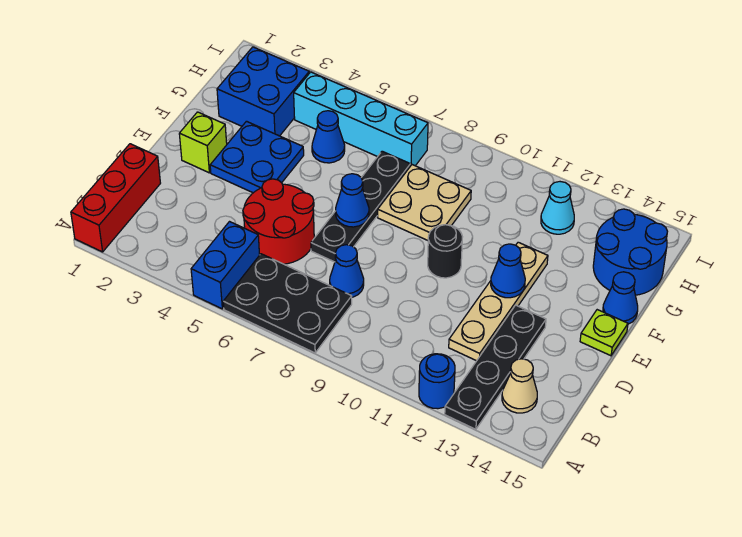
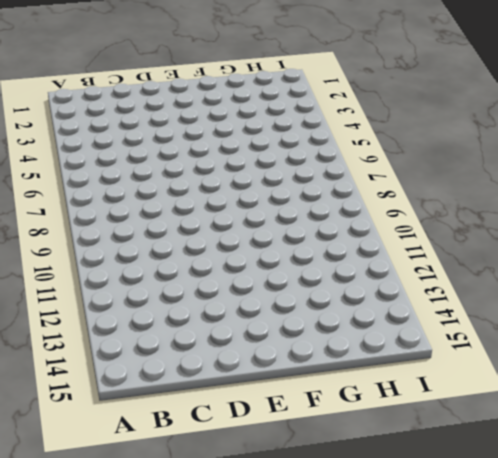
none -> red 1x3 brick [71,144,160,252]
none -> blue 1x2 brick [191,222,260,309]
none -> black 2x3 plate [223,254,352,353]

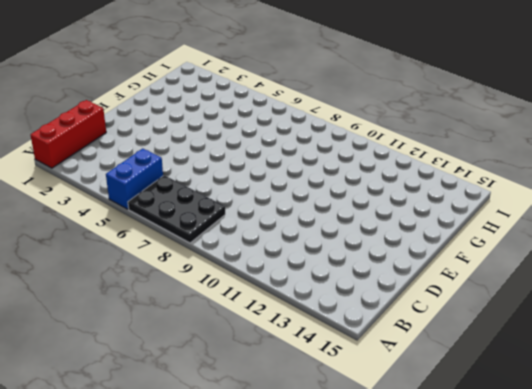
none -> blue 1x1 round brick [419,354,455,409]
none -> black 1x4 plate [445,305,546,429]
none -> tan 1x1 cone [502,359,537,413]

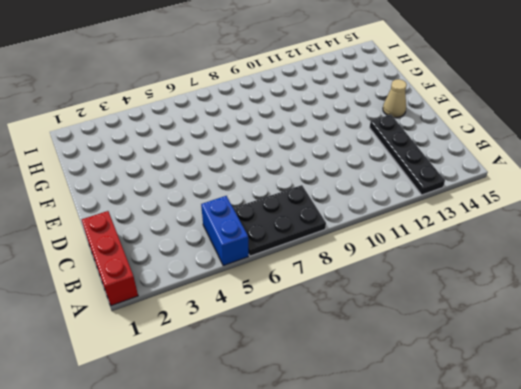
tan 1x1 cone [383,79,407,118] -> tan 1x1 cone moved to [502,359,537,413]
none -> blue 1x1 round brick [419,354,455,409]
none -> red 2x2 round brick [243,179,314,264]
none -> blue 1x1 cone [330,245,364,297]

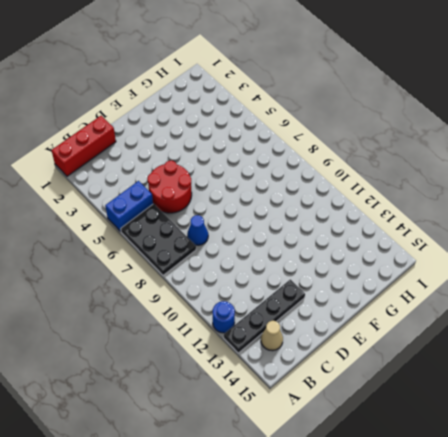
none -> tan 1x4 plate [449,242,548,361]
none -> black 1x4 plate [311,151,410,262]
none -> lime 1x1 brick [179,112,227,173]

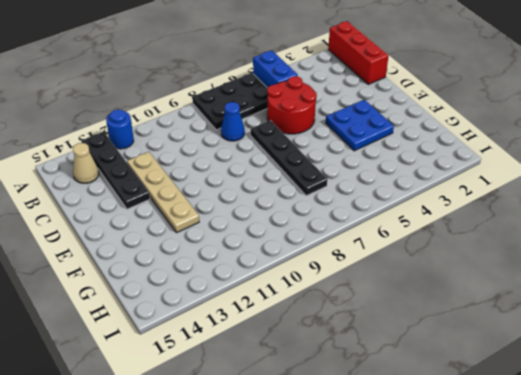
none -> lime 1x1 brick [179,112,227,173]
none -> black 1x1 round brick [428,225,462,278]
none -> lime 1x1 plate [580,310,628,356]

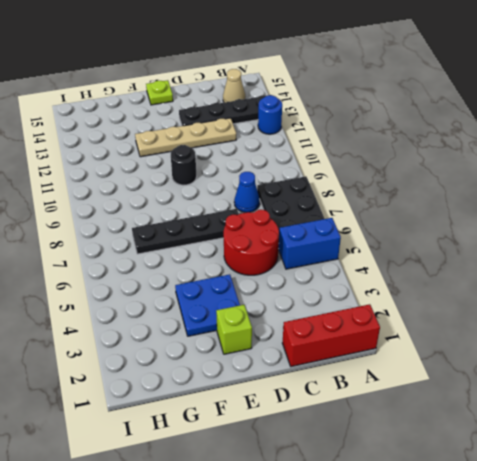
none -> tan 2x2 plate [378,165,471,240]
none -> blue 1x1 cone [603,272,638,324]
none -> blue 2x2 brick [217,47,309,136]

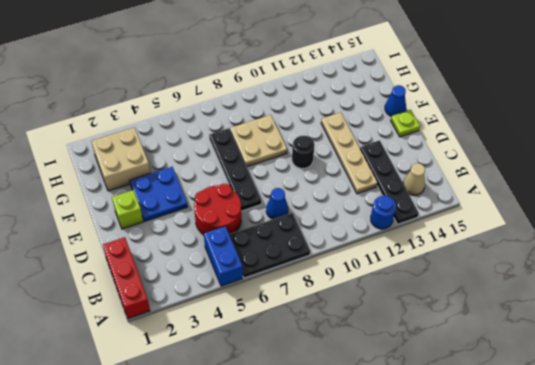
tan 2x2 brick [92,127,150,191] -> blue 2x2 brick [217,47,309,136]
none -> blue 1x1 cone [312,111,345,163]
none -> blue 2x2 round brick [593,209,668,295]
none -> cyan 1x4 brick [294,72,428,166]

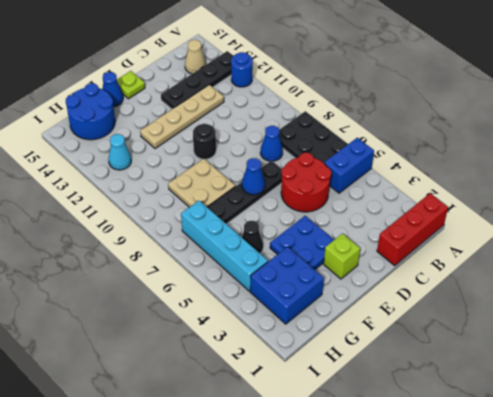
black 1x1 cone [242,221,263,254] -> blue 1x1 cone [312,111,345,163]
none -> blue 1x1 cone [491,244,525,298]

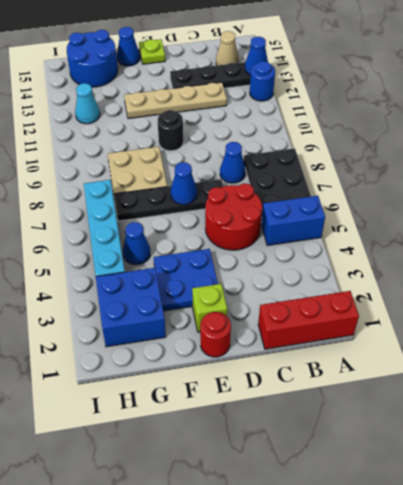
blue 1x1 cone [245,37,268,75] -> blue 1x1 cone moved to [491,244,525,298]
red 1x1 round brick [200,312,231,357] -> none

